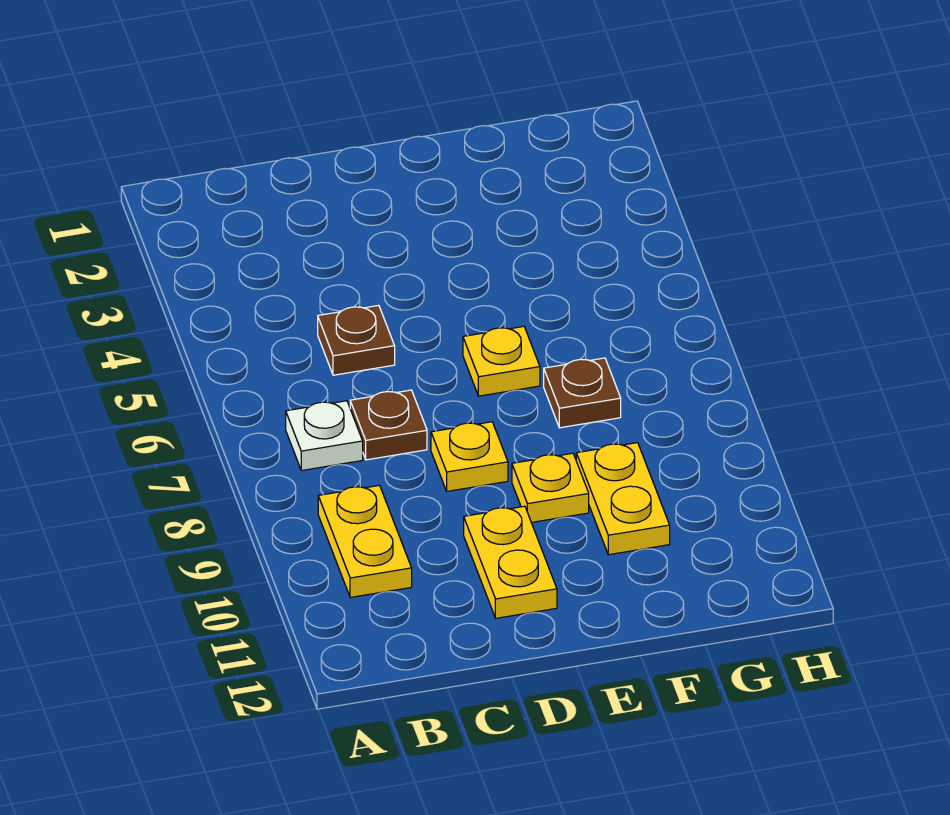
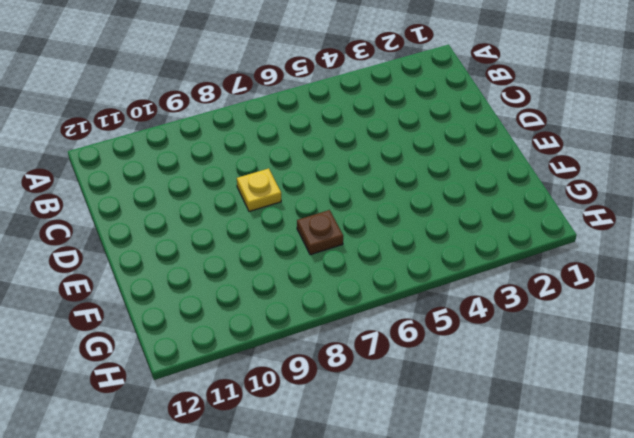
none -> white 1x1 plate [286,401,363,471]
none -> yellow 1x2 plate [318,485,412,598]

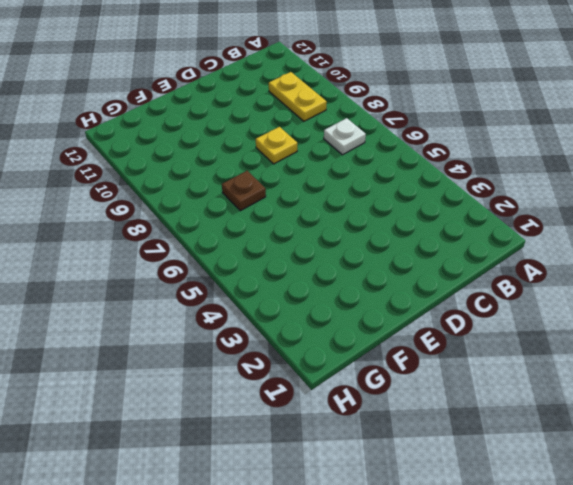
none -> brown 1x1 plate [318,305,395,375]
none -> brown 1x1 plate [350,390,427,460]

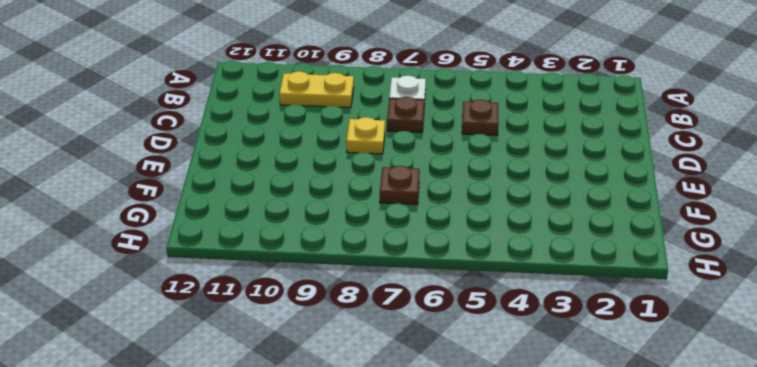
none -> yellow 1x2 plate [464,506,557,618]
none -> yellow 1x1 plate [463,326,540,396]

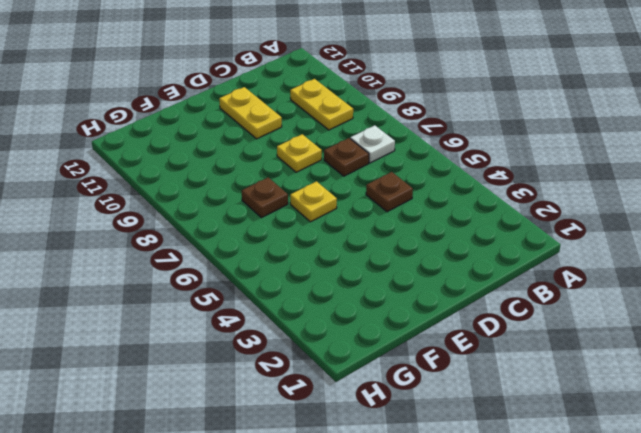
none -> yellow 1x1 plate [512,453,589,523]
none -> yellow 1x2 plate [576,443,670,555]

